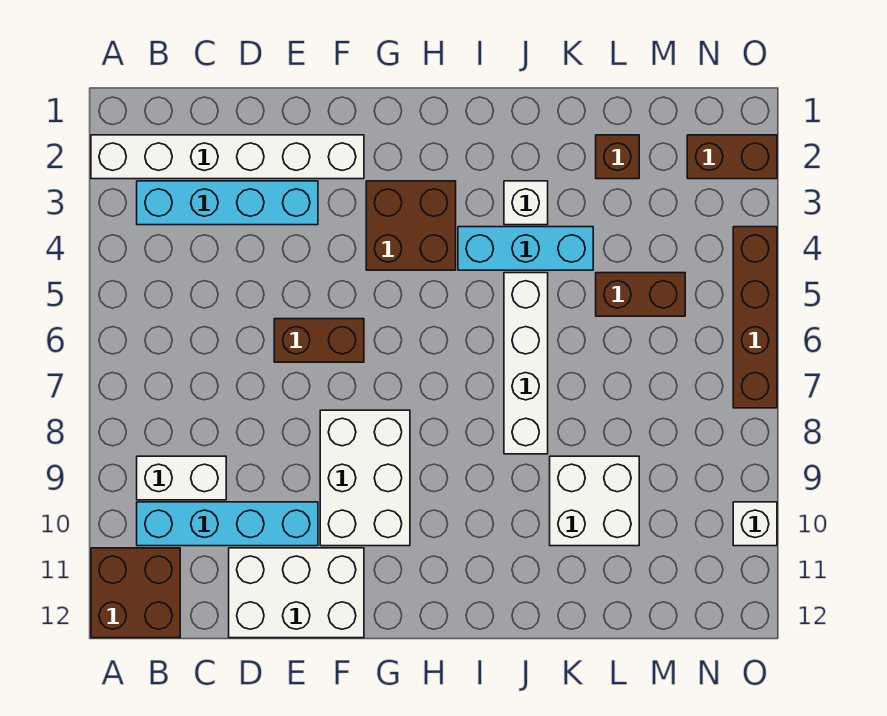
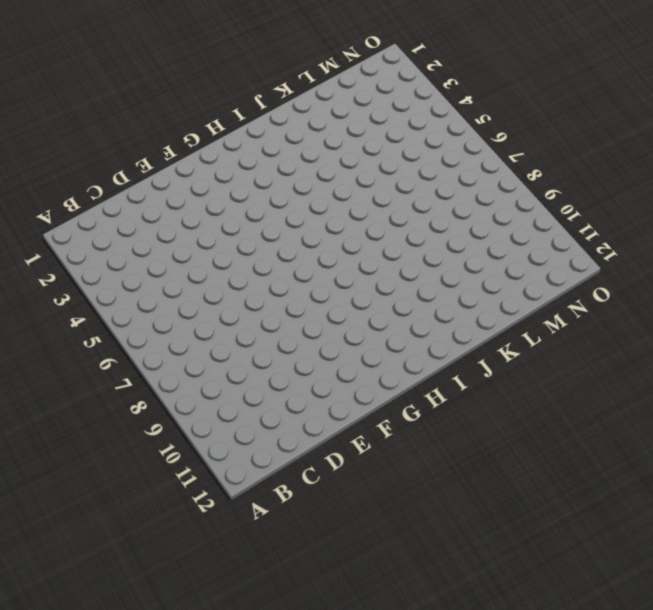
none -> white 1x6 brick [91,135,364,179]
none -> brown 2x2 brick [91,548,180,638]
none -> cyan 1x4 brick [137,181,318,225]

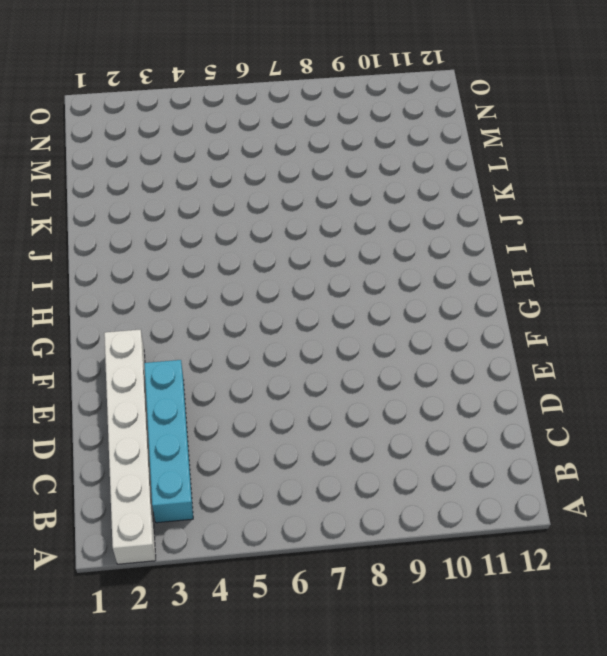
none -> brown 2x2 brick [91,548,180,638]
none -> white 1x2 brick [137,456,226,500]
none -> cyan 1x4 brick [137,502,318,546]

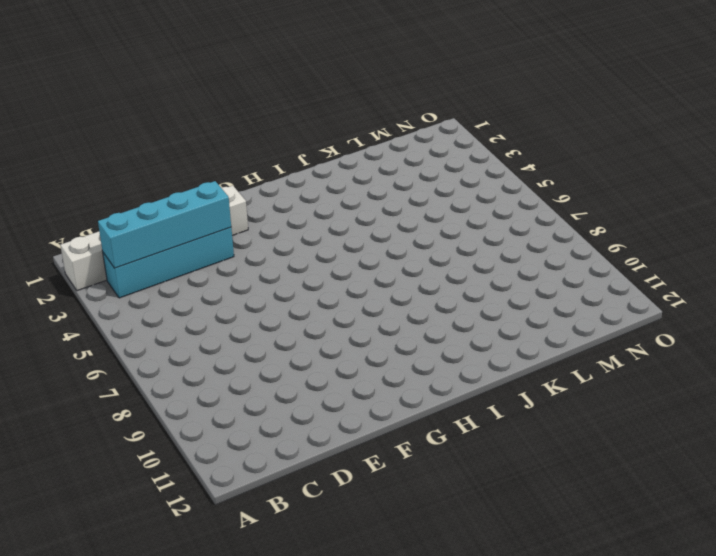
cyan 1x4 brick [98,181,231,268] -> cyan 1x4 brick moved to [137,502,318,546]
none -> brown 2x2 brick [91,548,180,638]
none -> white 1x2 brick [137,456,226,500]
none -> white 2x3 brick [229,548,364,638]

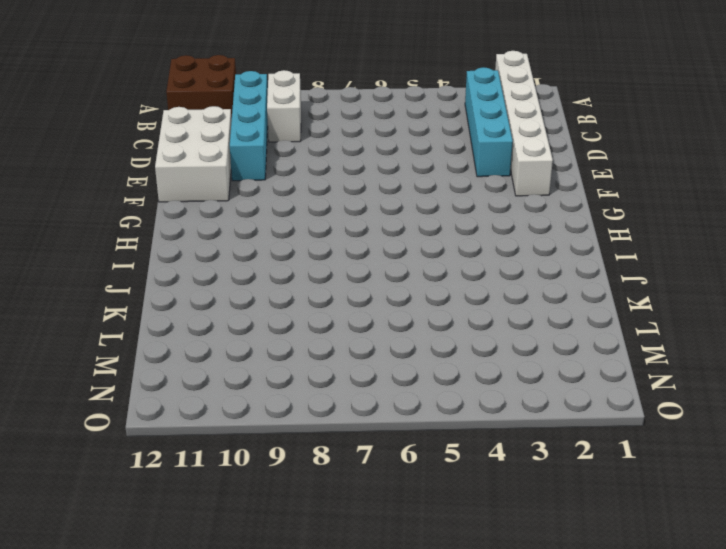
none -> brown 1x2 brick [274,319,364,362]
none -> white 2x3 brick [320,410,410,546]
none -> brown 2x2 brick [366,181,456,270]

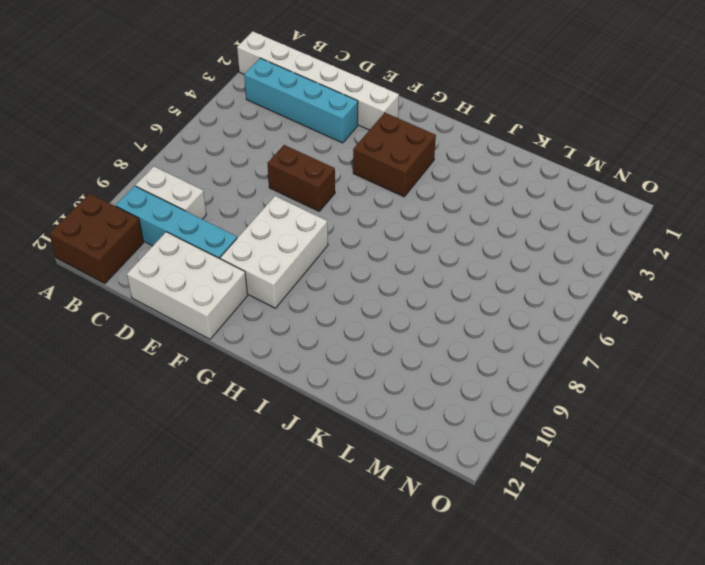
none -> cyan 1x3 brick [458,227,593,270]
none -> white 1x1 brick [504,181,548,225]
none -> white 1x4 brick [504,273,548,454]

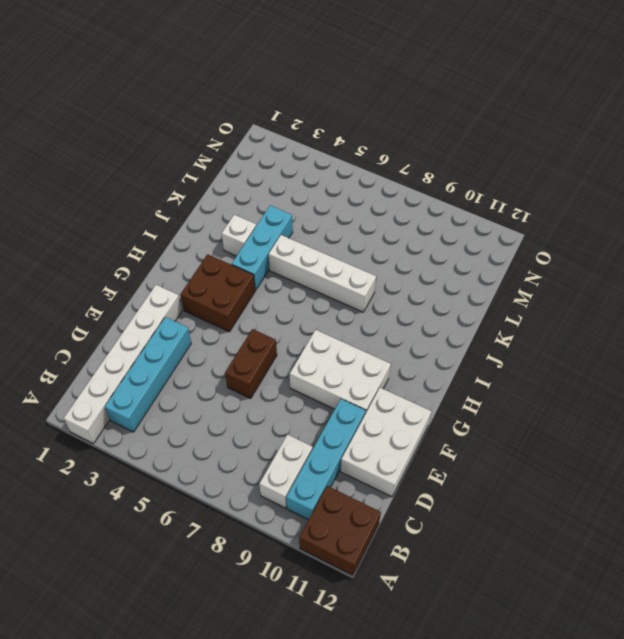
none -> white 2x2 brick [550,456,639,546]
none -> brown 1x1 brick [596,135,639,179]
none -> brown 1x2 brick [596,273,685,316]

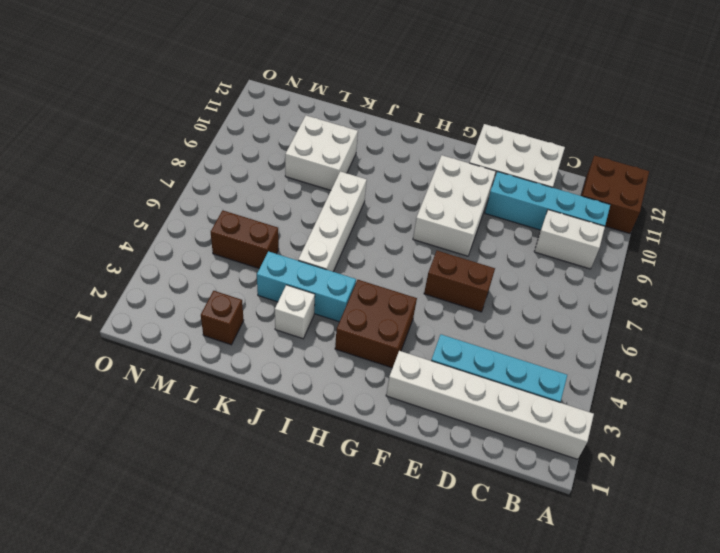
none -> brown 1x2 brick [687,135,777,179]
none -> brown 1x4 brick [733,227,777,408]
none -> white 1x1 brick [733,502,777,546]

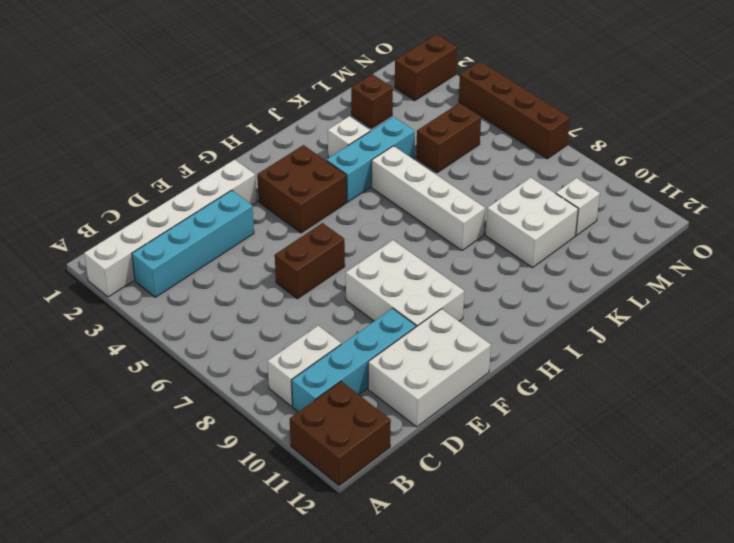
white 1x1 brick [556,178,600,235] -> white 1x1 brick moved to [733,502,777,546]

